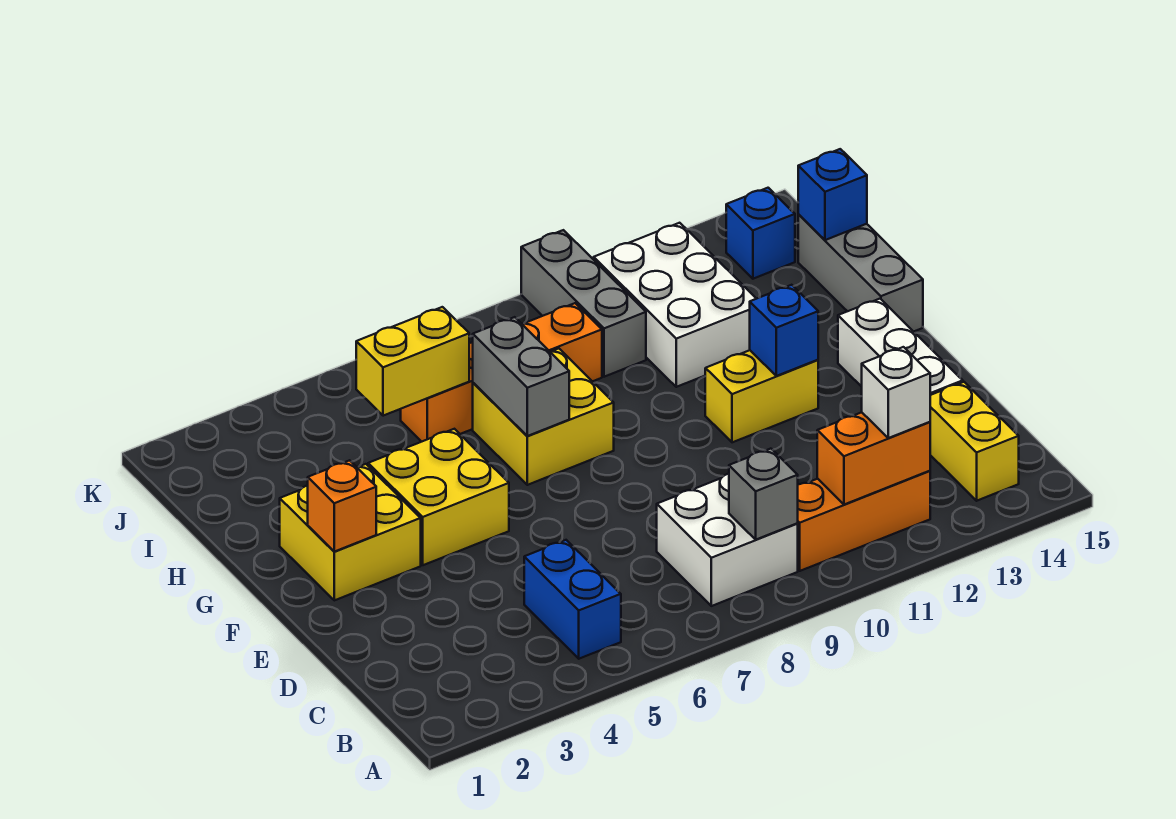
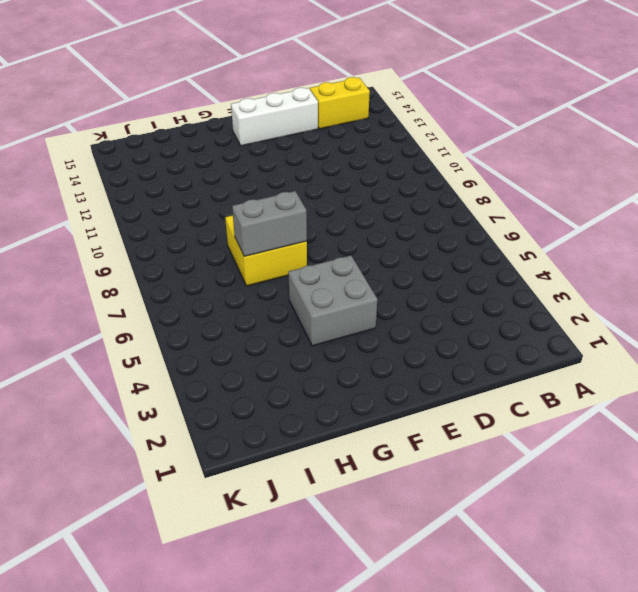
grey 2x2 brick [288,255,377,346] -> yellow 2x2 brick [368,429,509,565]
none -> blue 1x2 brick [524,540,621,659]
none -> white 2x2 brick [657,474,798,606]
none -> orange 1x3 brick [798,471,930,571]

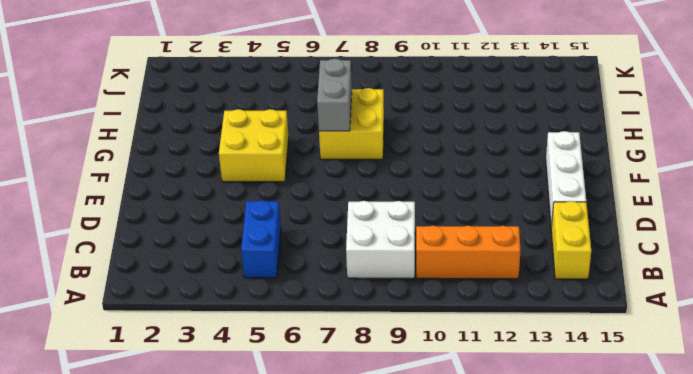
none -> yellow 2x2 brick [280,464,421,600]
none -> yellow 1x2 brick [705,350,818,442]
none -> grey 1x3 brick [798,215,923,332]

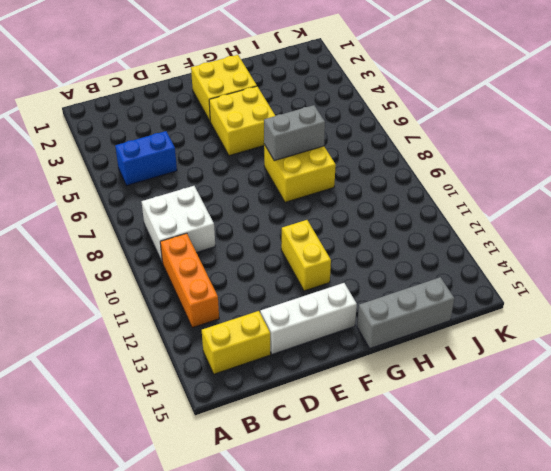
none -> white 2x3 brick [594,223,756,387]
none -> orange 1x4 brick [401,303,602,442]
none -> grey 1x3 brick [521,230,646,377]

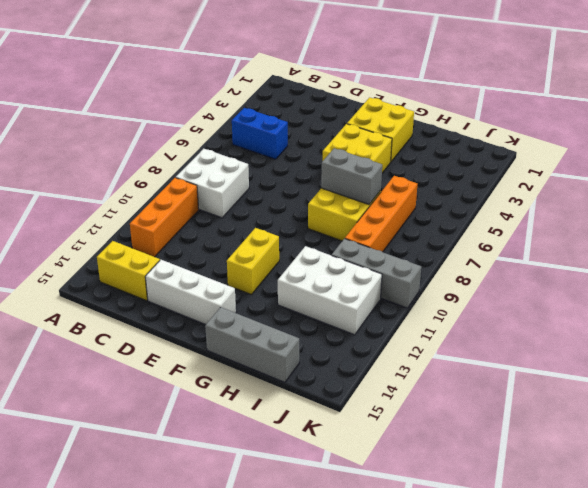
none -> blue 1x1 brick [726,188,795,279]
none -> grey 1x1 brick [729,449,798,539]
none -> orange 1x2 brick [817,412,930,505]

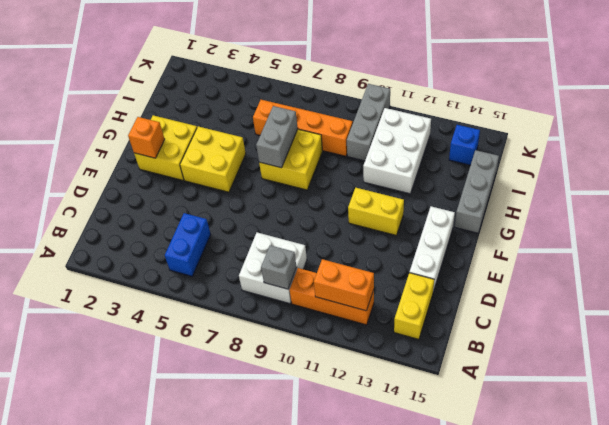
none -> blue 1x1 brick [750,285,818,376]
none -> yellow 1x2 brick [356,307,469,416]
none -> blue 1x1 brick [798,149,867,240]

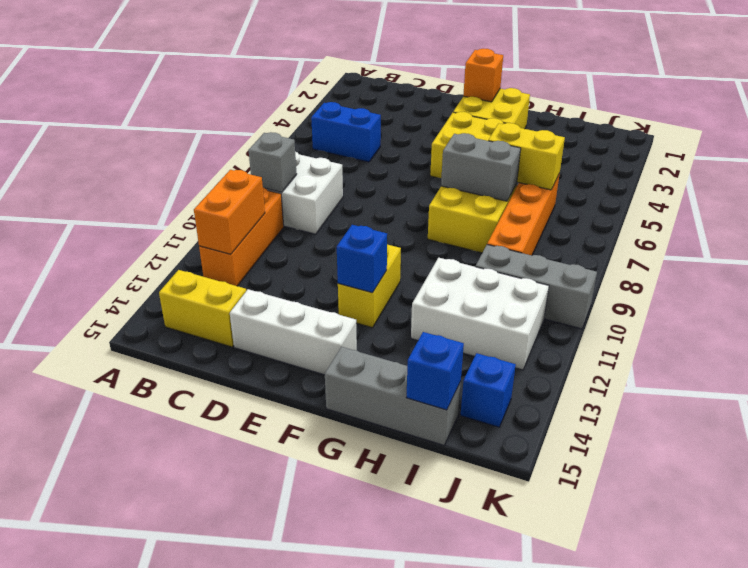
yellow 1x2 brick [488,123,565,190] -> yellow 1x2 brick turned to [356,307,469,416]
none -> white 1x1 brick [862,347,930,438]

